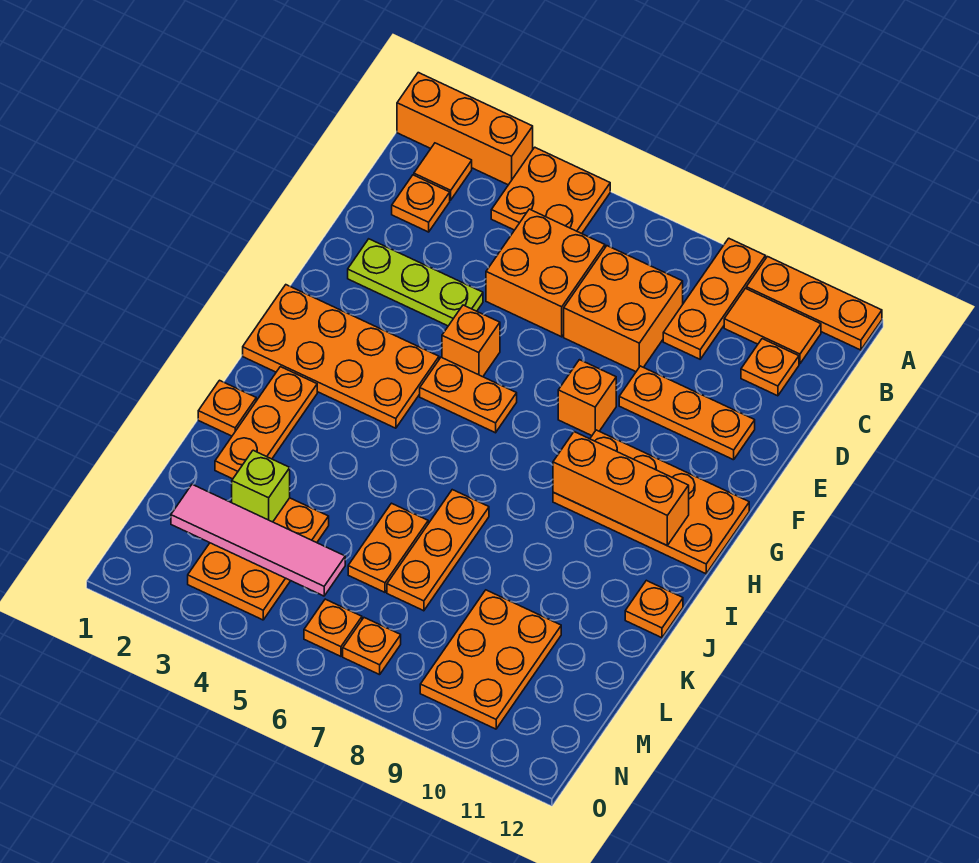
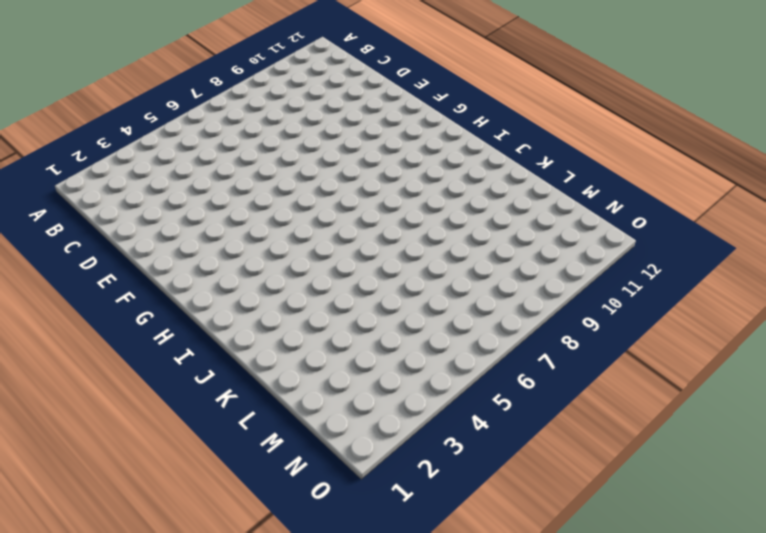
none -> orange 1x3 brick [397,73,533,185]
none -> orange 2x2 plate [491,147,610,234]
none -> orange 1x3 plate [663,238,766,359]

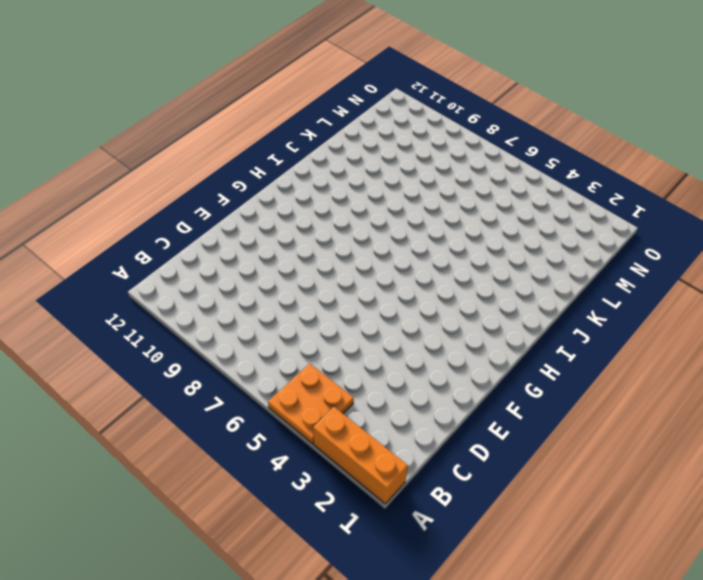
none -> orange 1x3 plate [663,238,766,359]
none -> orange 1x3 plate [746,257,882,350]
none -> orange 1x1 tile [414,143,472,200]

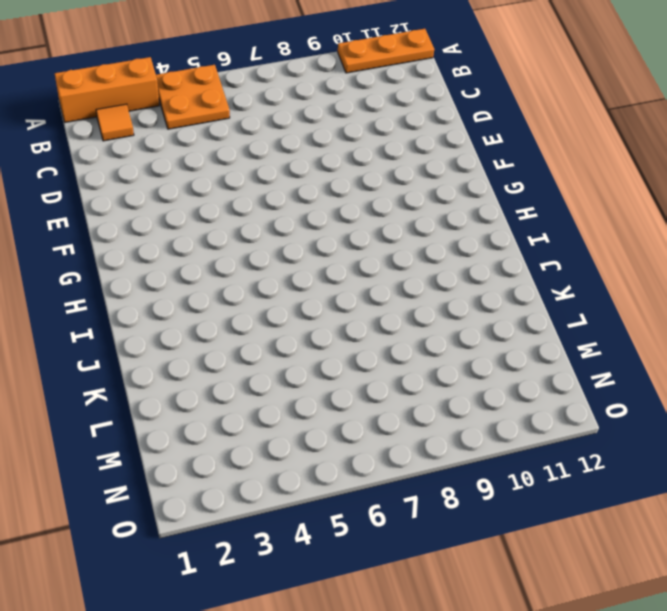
none -> orange 1x3 plate [663,238,766,359]
none -> orange 1x2 tile [724,288,821,364]
none -> orange 1x1 plate [392,175,450,232]

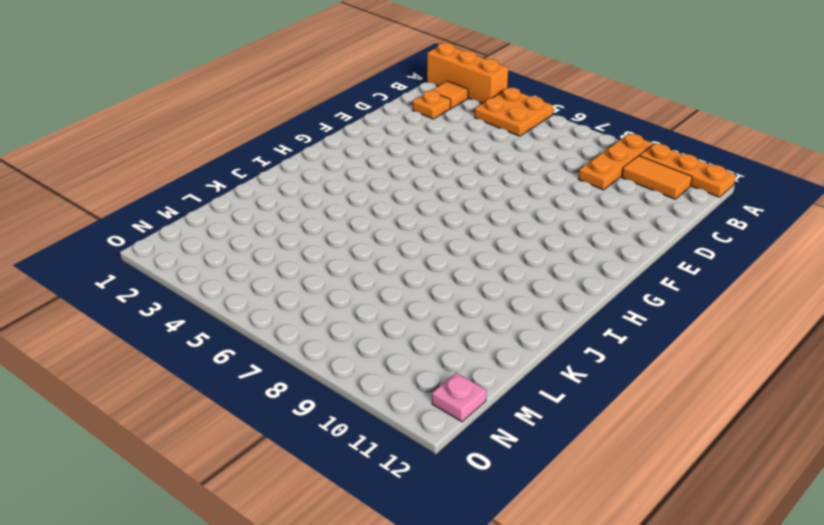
pink 1x1 plate [432,373,487,422] -> none
none -> orange 2x2 brick [486,209,605,337]
none -> orange 2x2 brick [564,246,683,372]
none -> orange 1x1 plate [741,339,799,396]

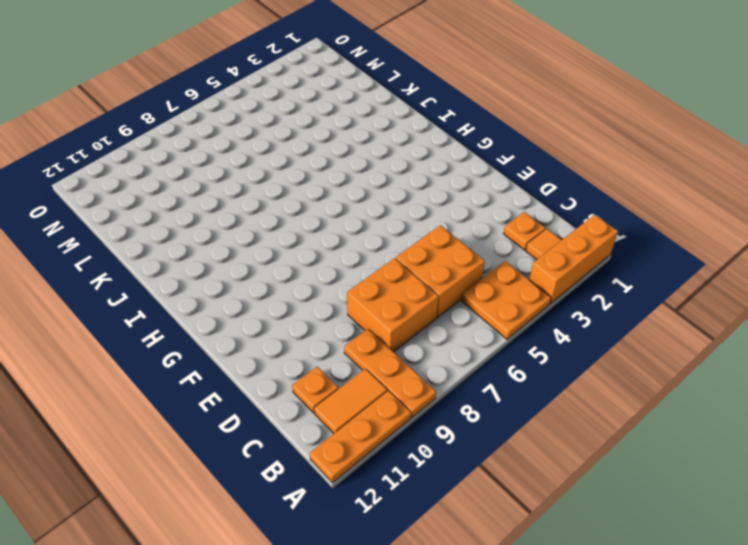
none -> lime 1x3 plate [348,239,483,326]
none -> orange 1x3 plate [619,366,755,460]
none -> orange 1x1 brick [442,305,500,377]

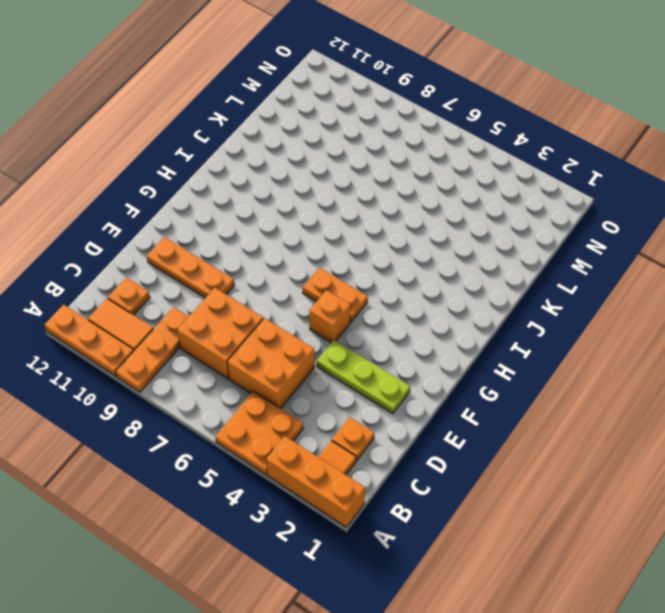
none -> orange 1x1 brick [558,360,616,436]
none -> orange 2x4 plate [243,285,439,428]
none -> orange 2x4 plate [553,430,749,574]

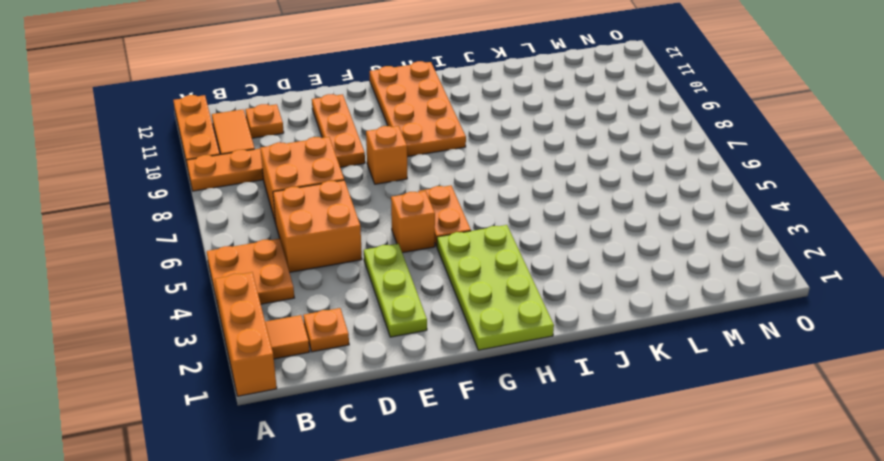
lime 2x4 plate [437,225,554,350] -> orange 2x4 plate [243,285,439,428]
none -> orange 1x3 plate [215,367,317,479]
none -> orange 1x1 plate [198,380,256,436]
none -> orange 1x3 plate [387,490,489,611]

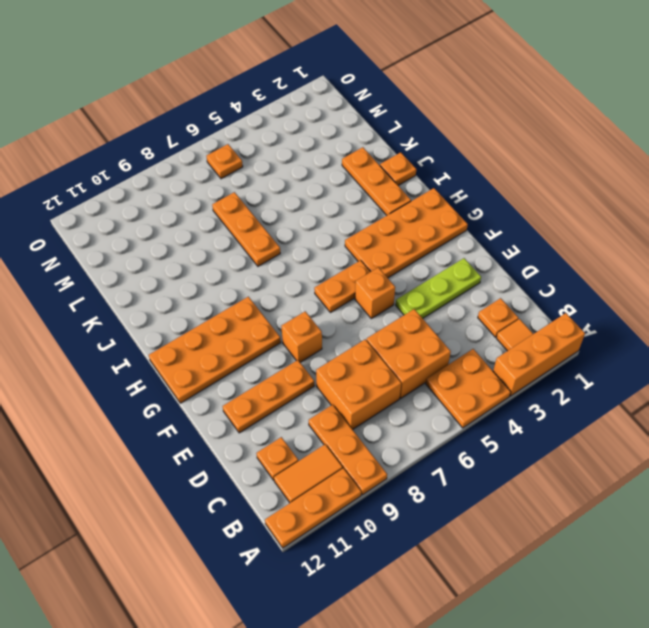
none -> orange 1x1 plate [625,580,683,638]
none -> orange 1x2 plate [348,503,428,592]
none -> orange 2x3 plate [188,498,329,620]

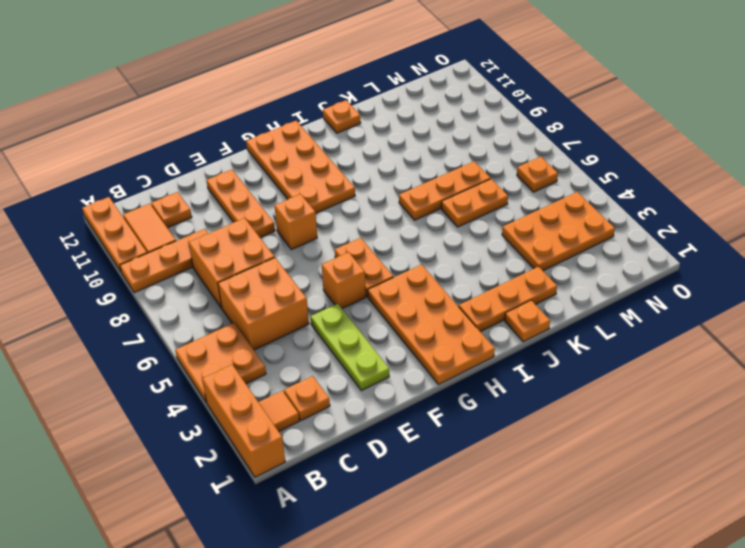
none -> orange 2x3 plate [420,590,561,729]
none -> orange 1x1 plate [343,618,401,675]
none -> orange 1x3 brick [553,432,689,545]

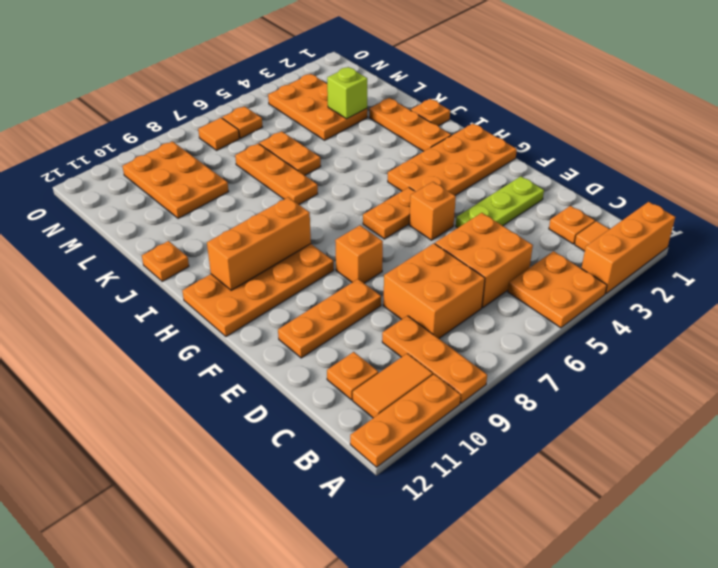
orange 1x1 tile [198,118,239,150] -> orange 1x1 plate [343,618,401,675]
none -> pink 1x4 tile [171,484,345,596]

